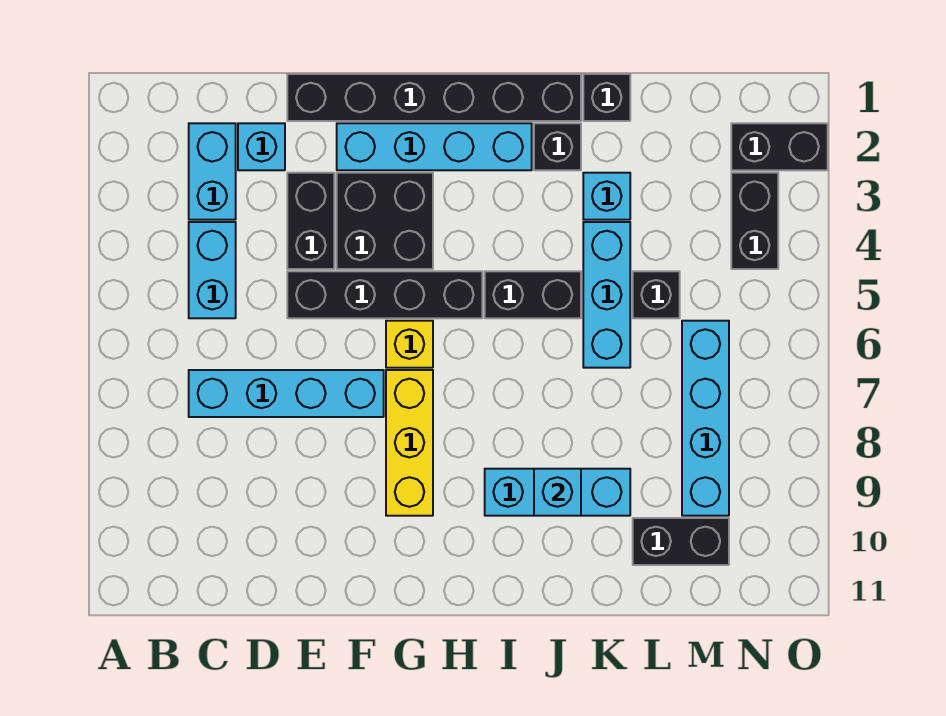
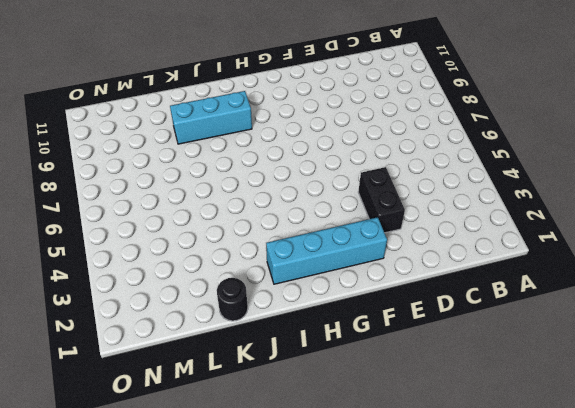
black 1x1 round brick [217,278,248,321] -> black 1x1 brick [583,74,630,121]
none -> cyan 1x2 brick [189,123,236,220]
none -> cyan 1x2 brick [189,222,236,318]
none -> cyan 1x4 brick [189,370,384,417]

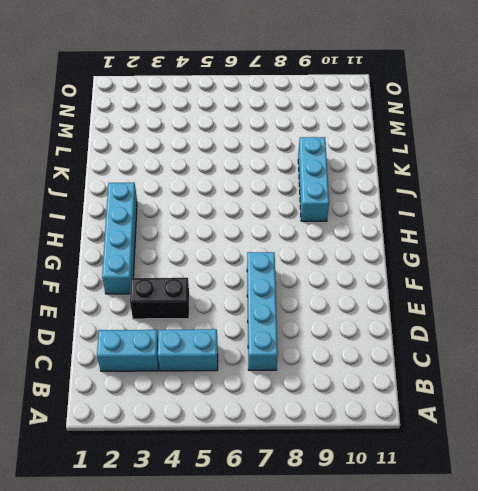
none -> cyan 1x1 brick [238,123,285,170]
none -> black 1x6 brick [287,74,581,121]
none -> black 1x4 brick [287,271,482,318]

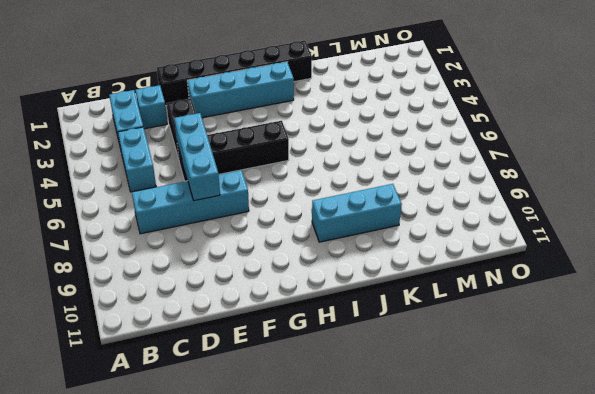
cyan 1x3 brick [174,113,220,201] -> cyan 1x3 brick moved to [583,222,630,368]
none -> black 2x2 brick [337,173,433,269]
none -> yellow 1x1 brick [386,321,433,368]
none -> yellow 1x3 brick [386,370,433,516]

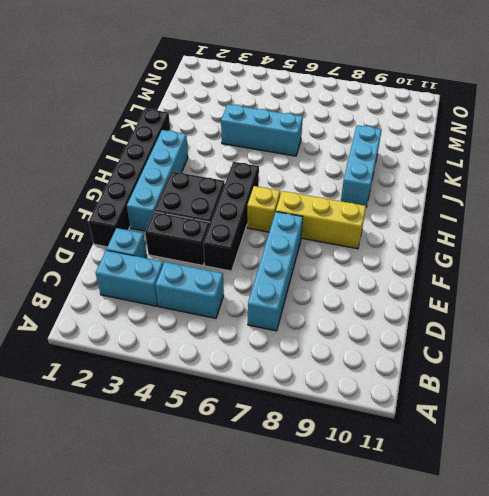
none -> black 1x2 brick [485,271,581,318]
none -> black 1x1 brick [534,123,581,170]
none -> black 1x1 brick [583,74,630,121]

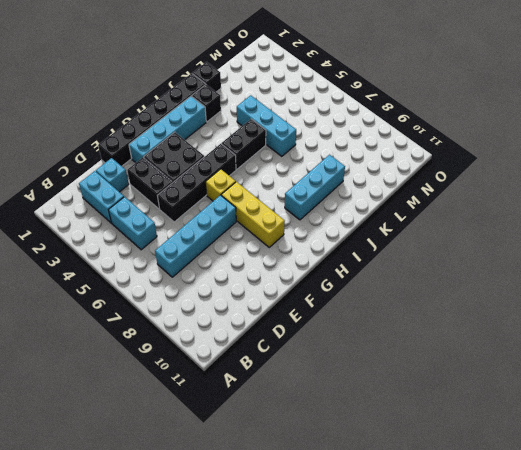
none -> cyan 1x1 brick [583,173,630,220]
none -> black 1x1 brick [633,271,680,318]
none -> black 1x2 brick [633,518,729,565]

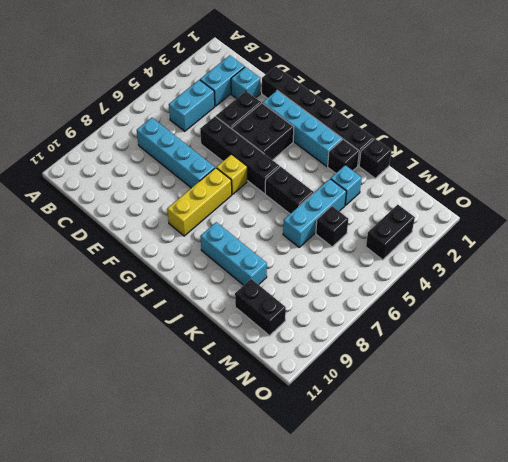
none -> cyan 1x4 brick [682,321,729,516]
none -> black 1x2 brick [731,123,828,170]
none -> cyan 1x1 brick [534,469,581,516]

